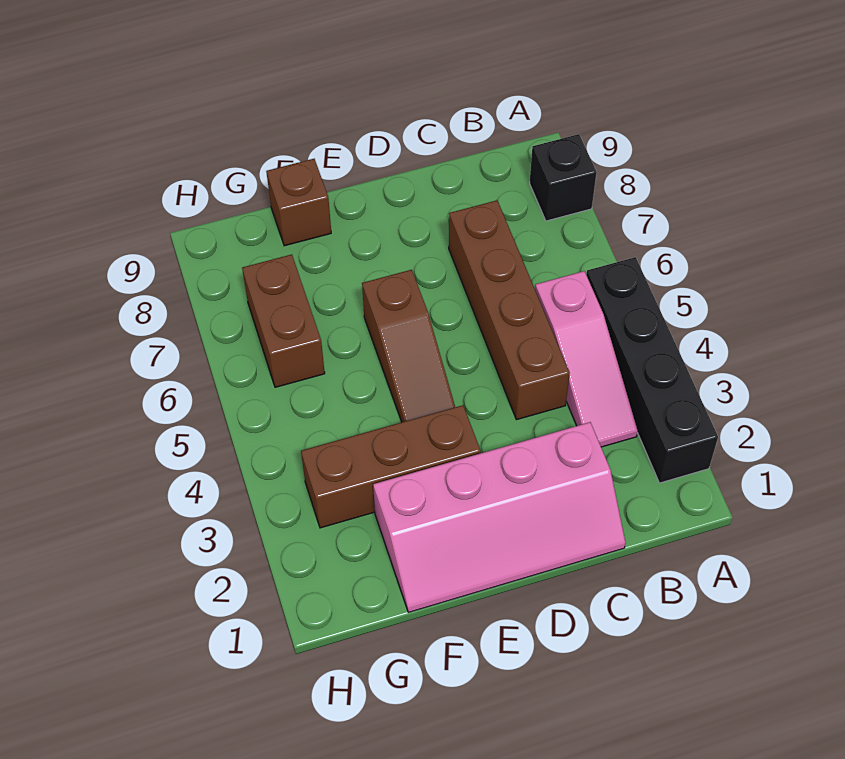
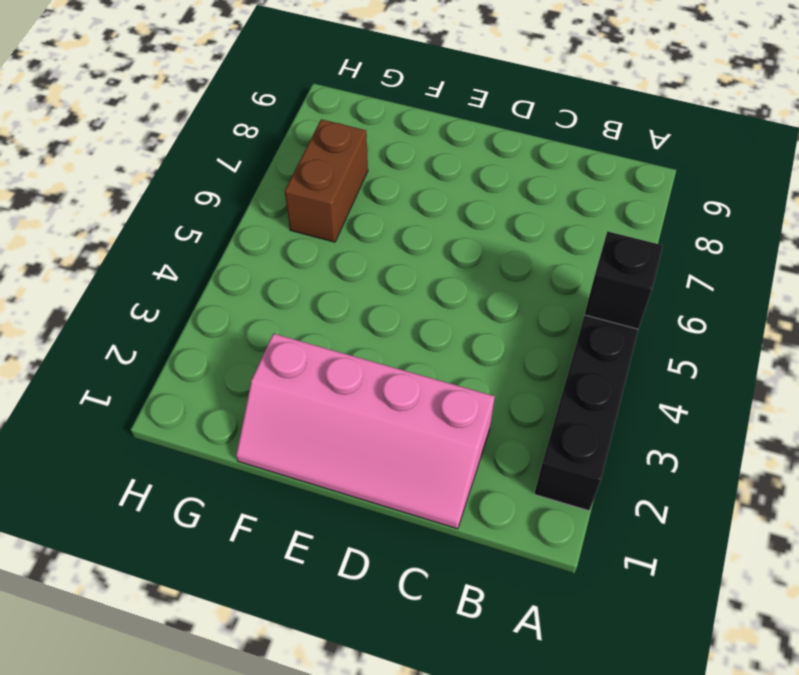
black 1x1 brick [585,231,663,329] -> black 1x1 brick moved to [530,134,597,221]
none -> pink 1x3 slope [535,271,638,447]
none -> brown 1x4 brick [449,200,570,420]

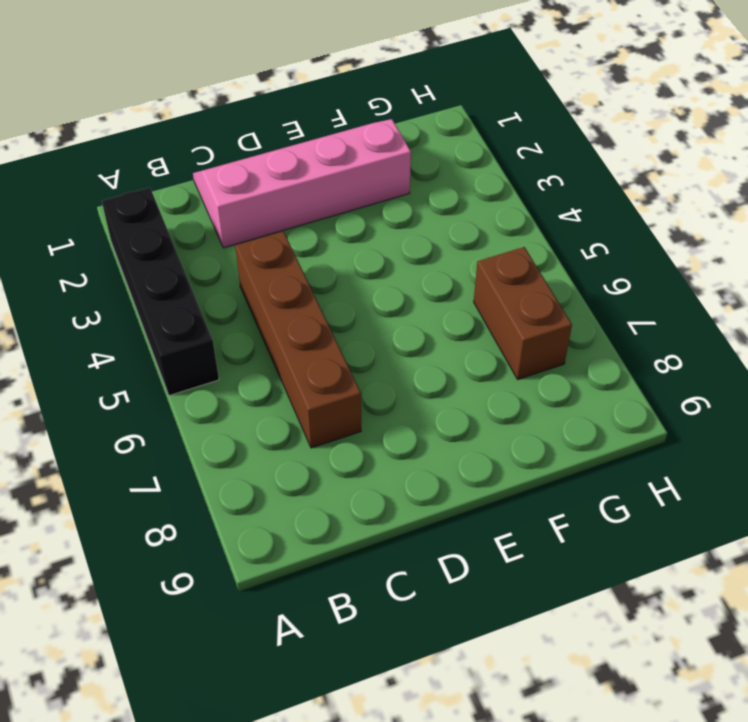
none -> black 1x1 brick [530,134,597,221]
none -> pink 1x3 slope [535,271,638,447]

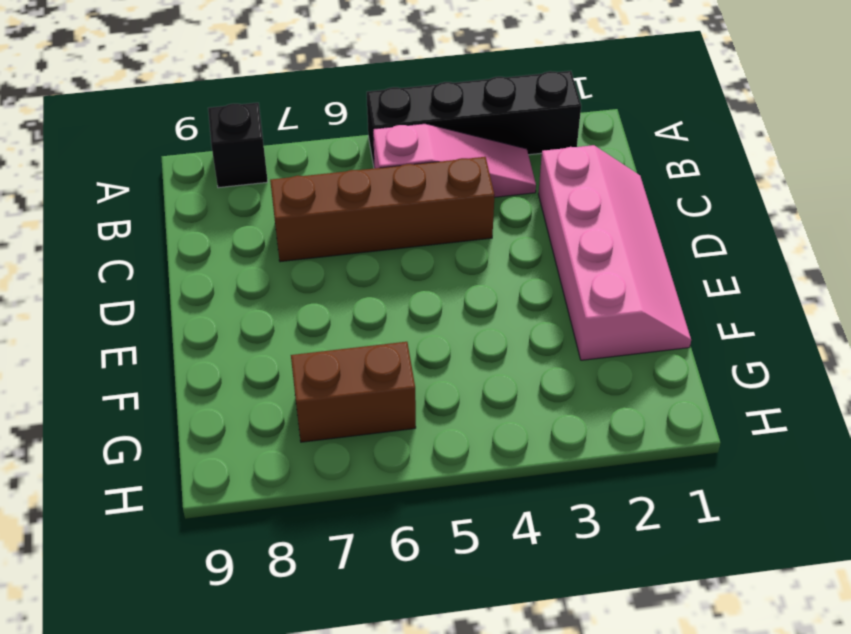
none -> brown 1x3 brick [301,405,481,528]
none -> brown 1x3 slope [362,270,455,422]

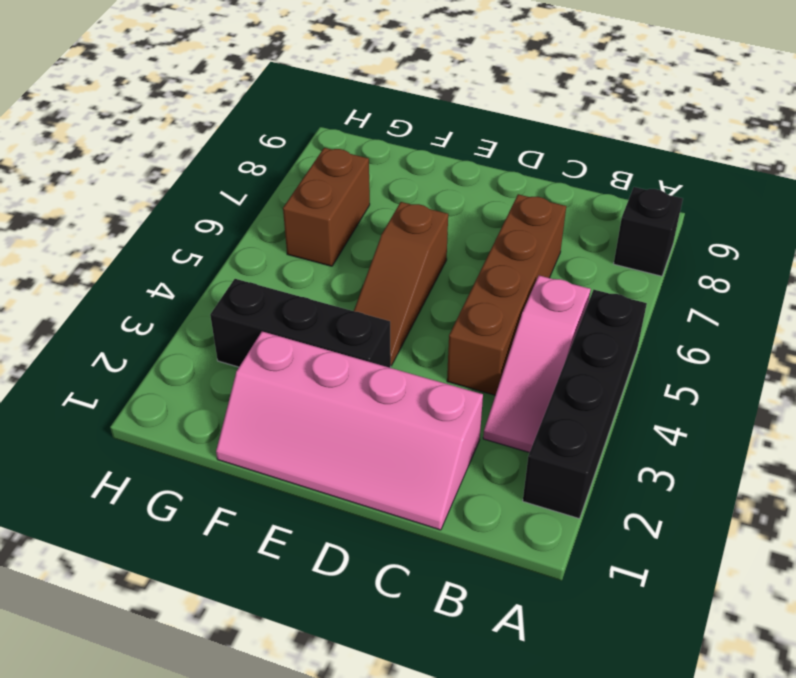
black 1x3 brick [210,279,391,368] -> brown 1x3 brick [301,405,481,528]
none -> brown 1x1 brick [266,159,331,246]

